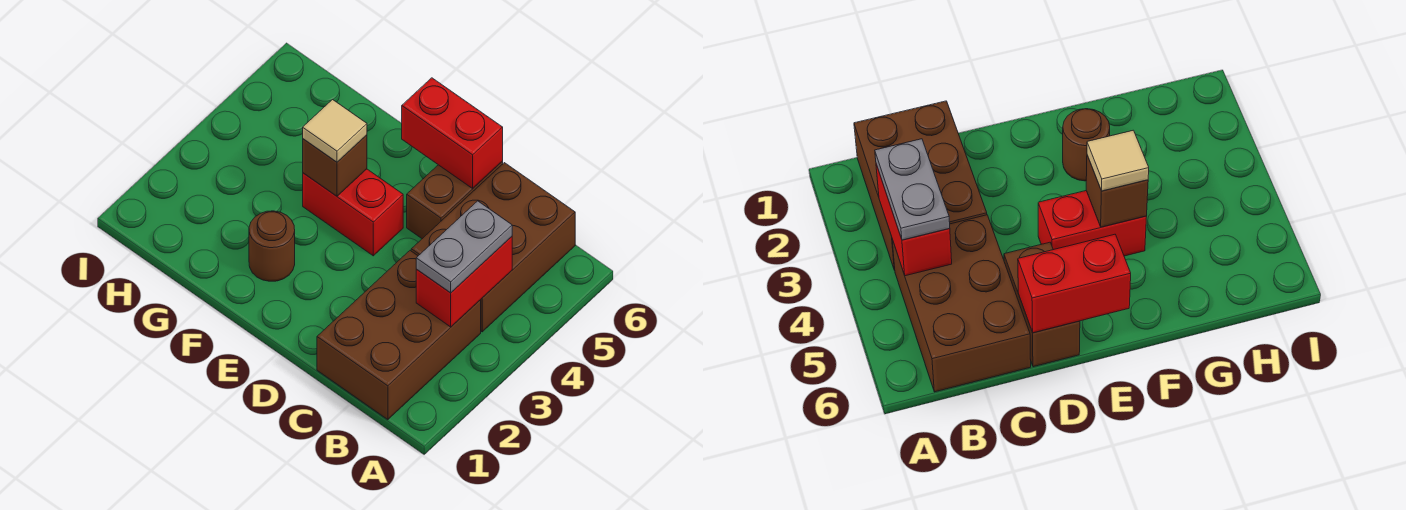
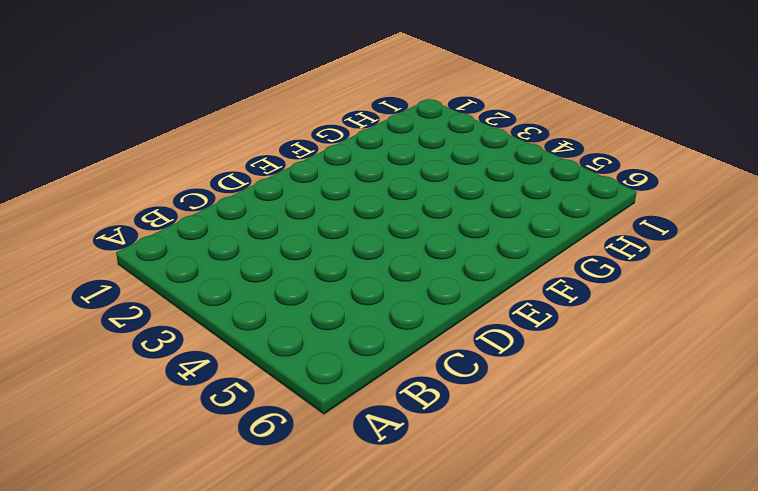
none -> brown 2x3 brick [317,251,481,420]
none -> brown 2x3 brick [411,163,575,332]

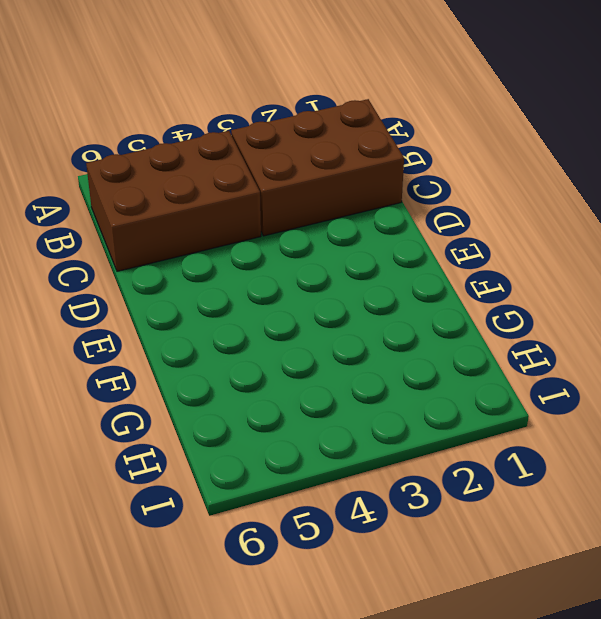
none -> brown 1x2 brick [407,162,503,239]
none -> red 1x2 brick [303,169,403,256]

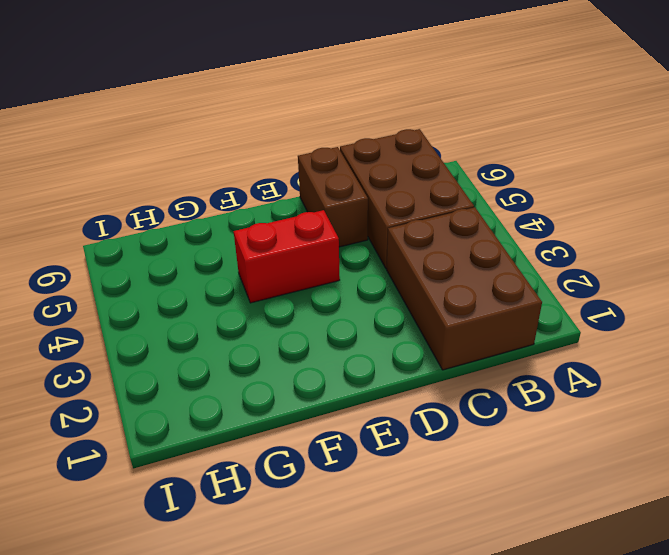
none -> brown 1x1 round brick [249,211,295,281]
none -> red 1x2 brick [416,237,512,327]

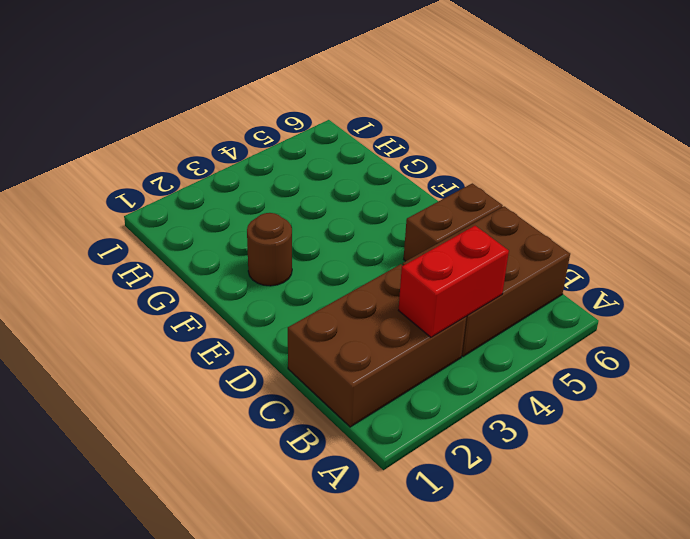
none -> red 1x2 brick [303,169,403,256]
none -> red 1x2 brick [402,78,503,188]

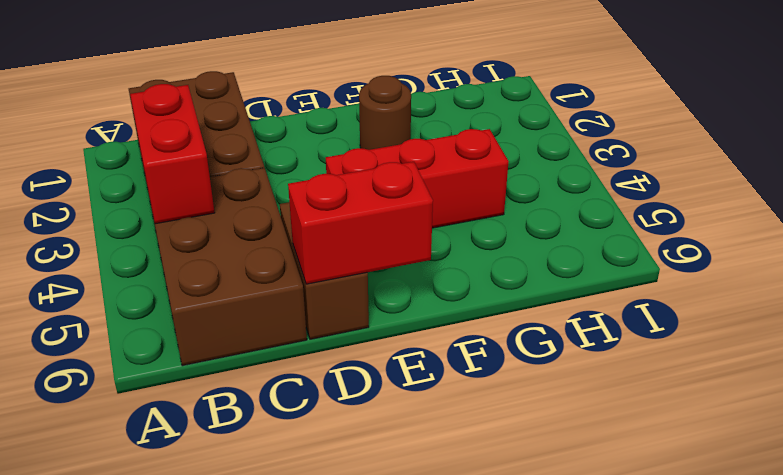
red 1x3 brick [326,129,509,228] -> red 1x2 brick [303,169,403,256]
none -> brown 1x1 brick [303,135,367,196]
none -> grey 1x2 plate [416,201,512,293]

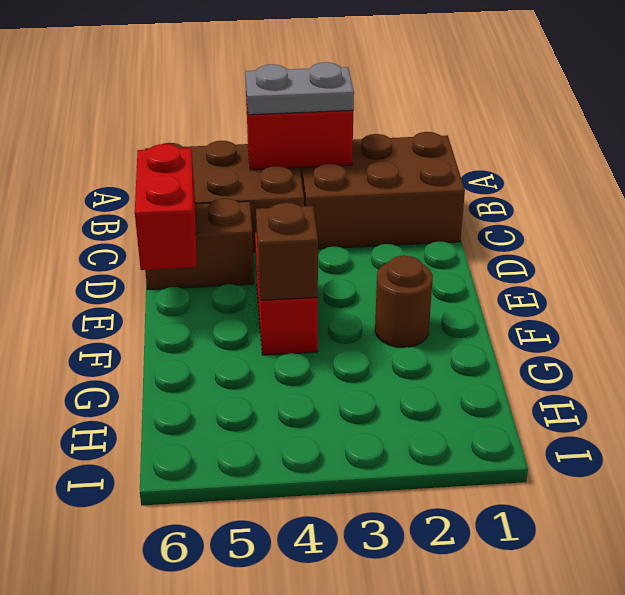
none -> tan 1x1 tile [303,100,367,162]

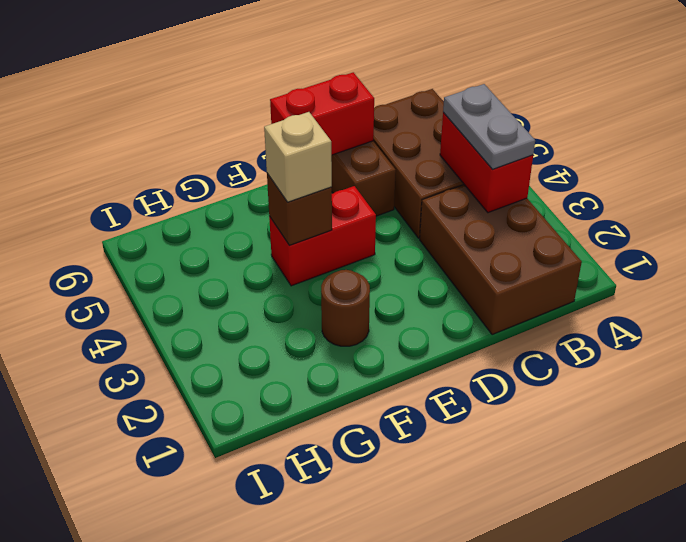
tan 1x1 brick [264,112,332,202] -> tan 1x1 tile [303,100,367,162]

